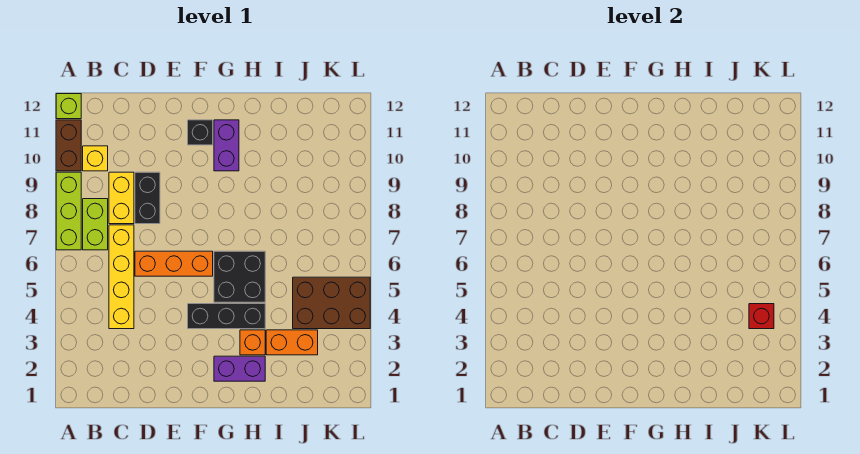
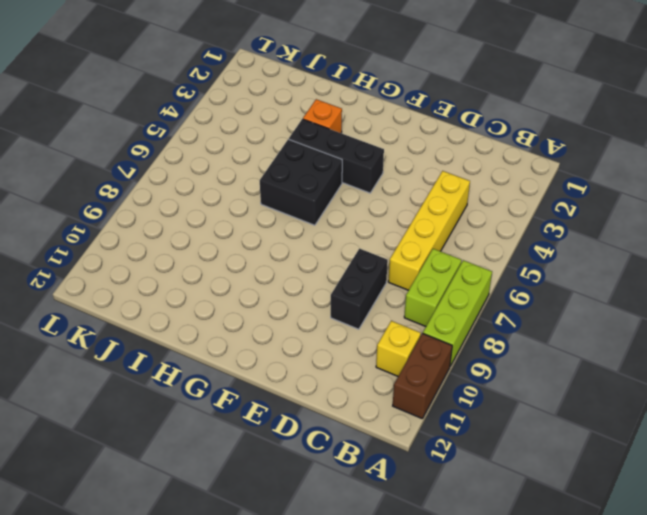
none -> lime 1x1 brick [56,94,81,119]
none -> yellow 1x2 brick [109,172,134,224]
none -> orange 1x3 brick [135,251,213,276]

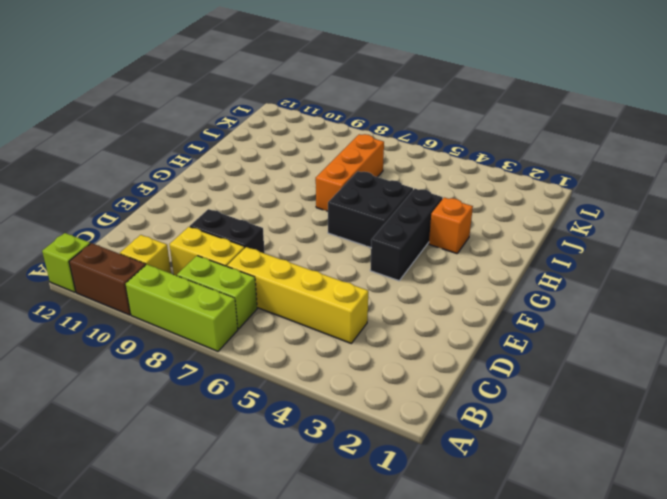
orange 1x3 brick [316,134,384,211] -> orange 1x3 brick moved to [135,251,213,276]
none -> black 1x1 brick [188,120,213,145]
none -> purple 1x2 brick [214,356,265,381]
none -> purple 1x2 brick [214,120,239,171]

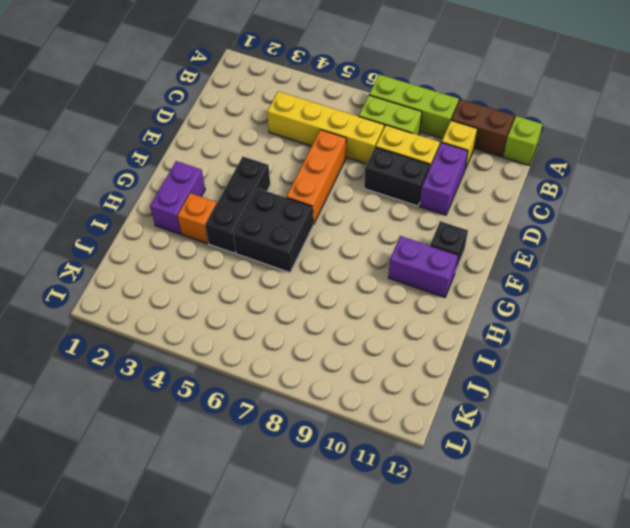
purple 1x2 brick [420,142,468,215] -> none
none -> orange 1x2 brick [266,330,318,355]
none -> brown 2x3 brick [293,277,370,329]
none -> red 1x1 brick [749,304,774,329]

